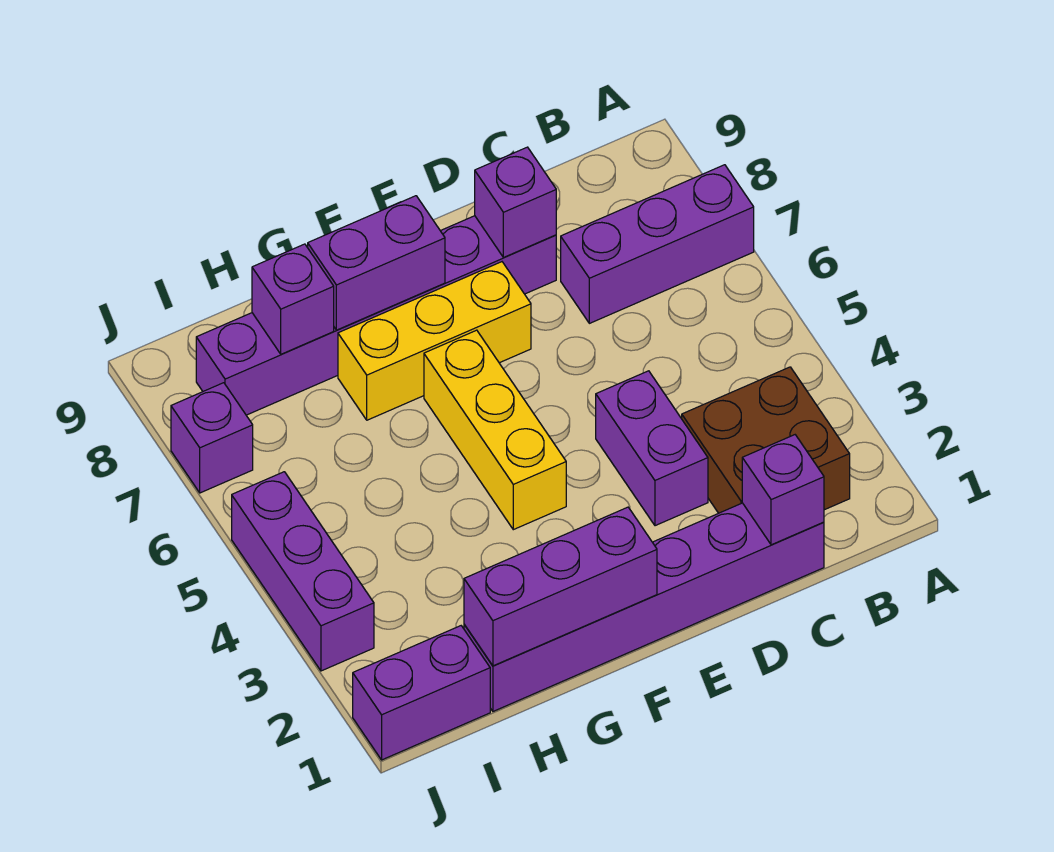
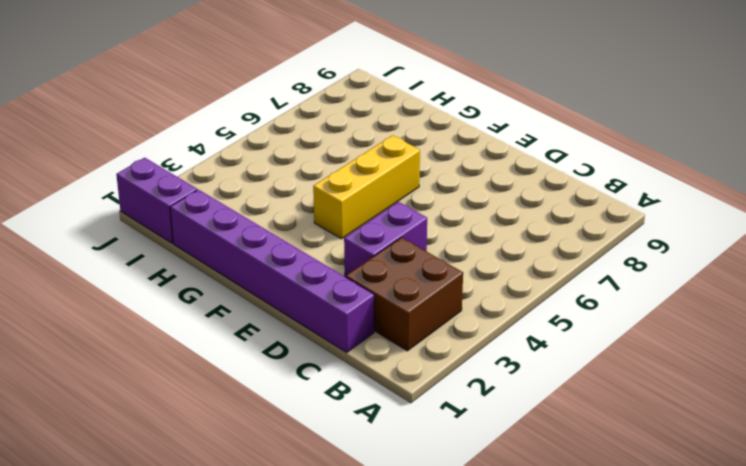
none -> purple 1x3 brick [561,165,754,323]
none -> purple 1x6 brick [196,216,556,415]
none -> yellow 1x3 brick [338,262,531,420]

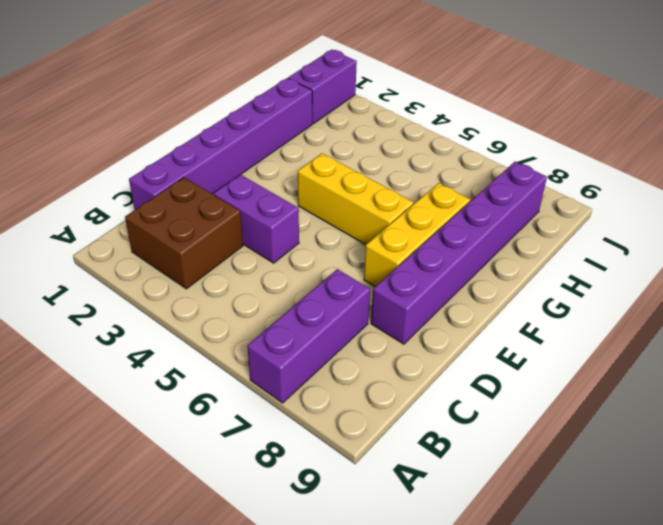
none -> purple 1x3 brick [232,472,374,671]
none -> purple 1x1 brick [171,383,253,493]
none -> purple 1x1 brick [742,435,824,545]

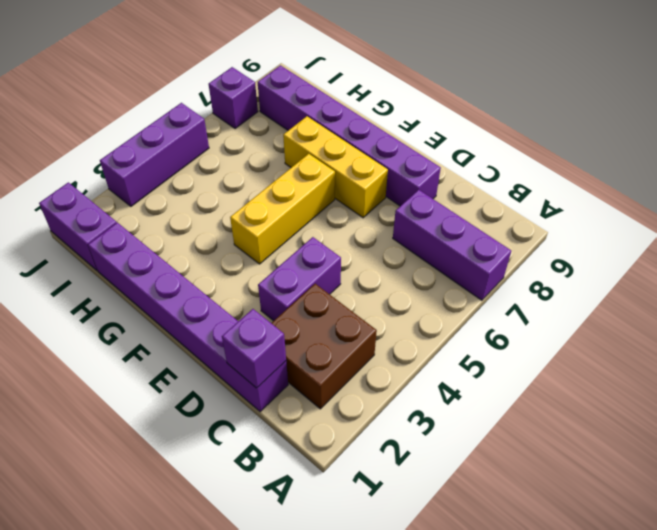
none -> purple 1x1 brick [475,147,556,258]
none -> purple 1x3 brick [464,507,657,666]
none -> purple 1x2 brick [308,196,445,330]

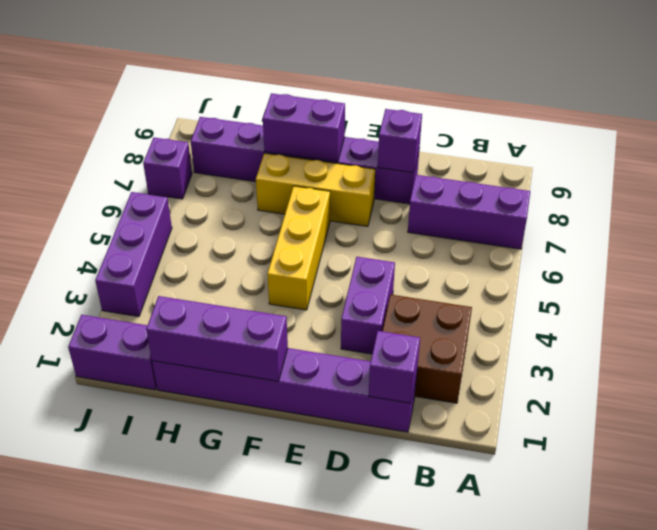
none -> purple 1x1 brick [252,244,334,354]

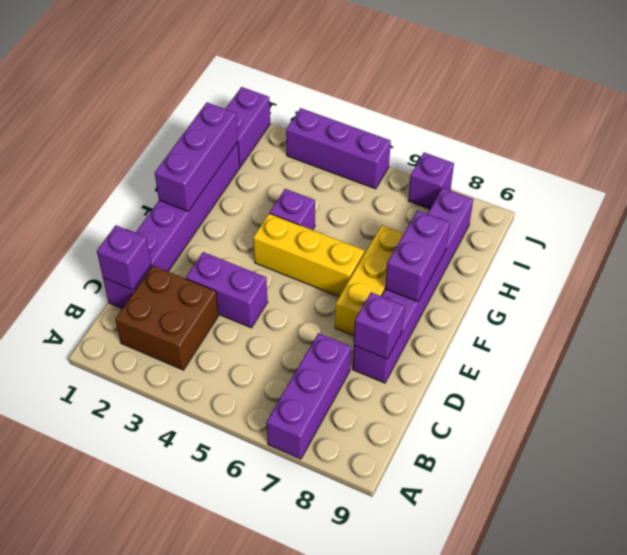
purple 1x1 brick [270,189,315,230] -> purple 1x1 brick moved to [252,244,334,354]

